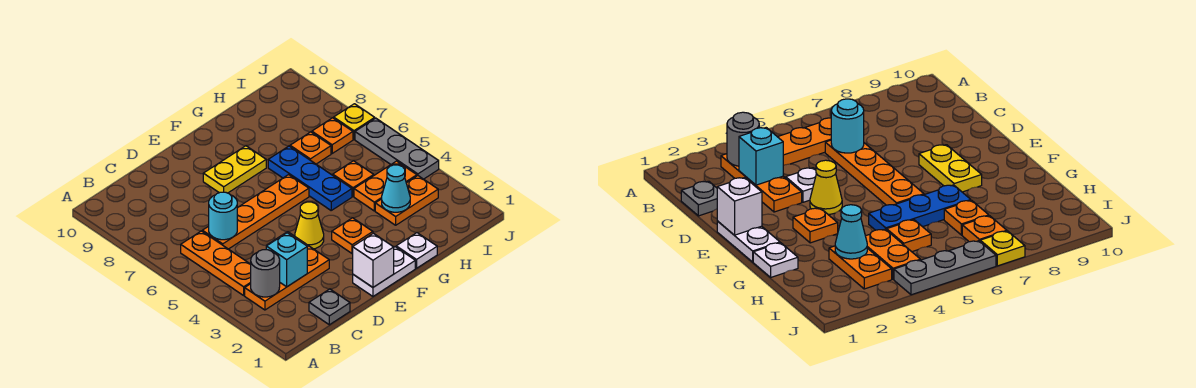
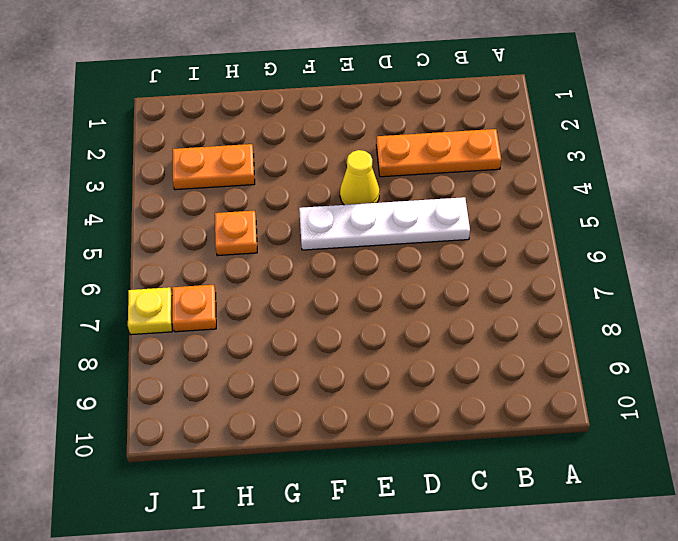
white 1x4 plate [299,197,470,250] -> none
none -> orange 1x3 plate [181,231,251,295]
none -> grey 1x1 plate [309,289,350,325]
none -> orange 1x4 plate [202,175,309,249]

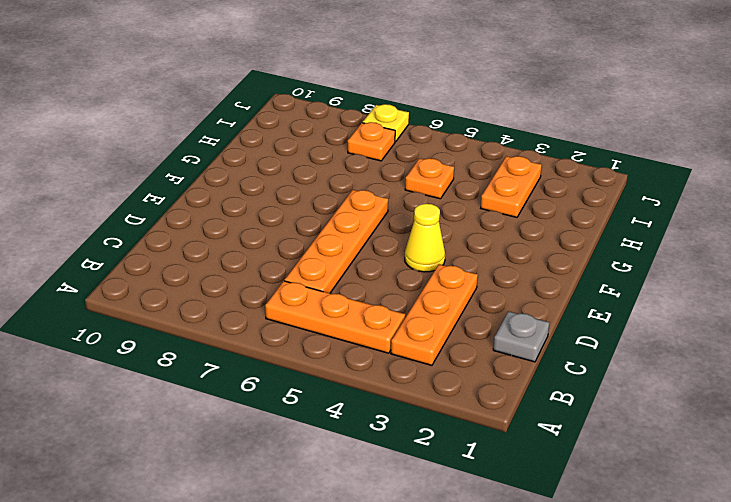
none -> white 1x1 plate [786,168,816,202]
none -> white 1x2 plate [353,247,415,296]
none -> yellow 1x2 plate [203,146,266,193]

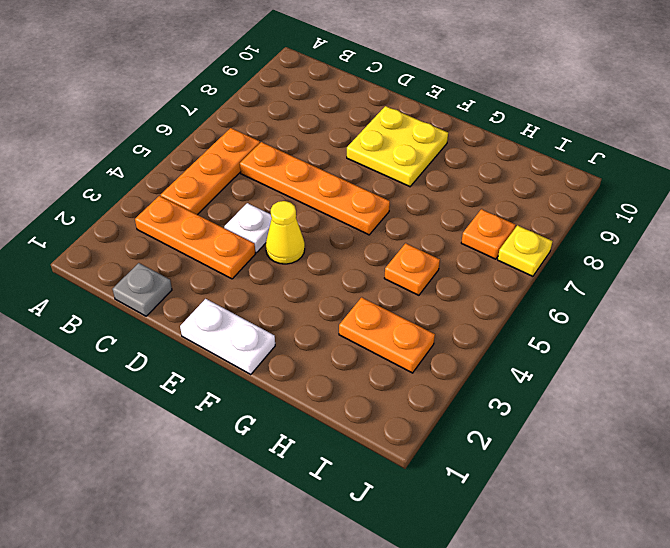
yellow 2x2 plate [347,106,448,187] -> yellow 1x2 plate [203,146,266,193]
none -> orange 1x1 plate [332,218,373,254]
none -> white 1x1 plate [396,233,437,268]
none -> blue 1x3 plate [268,146,352,210]

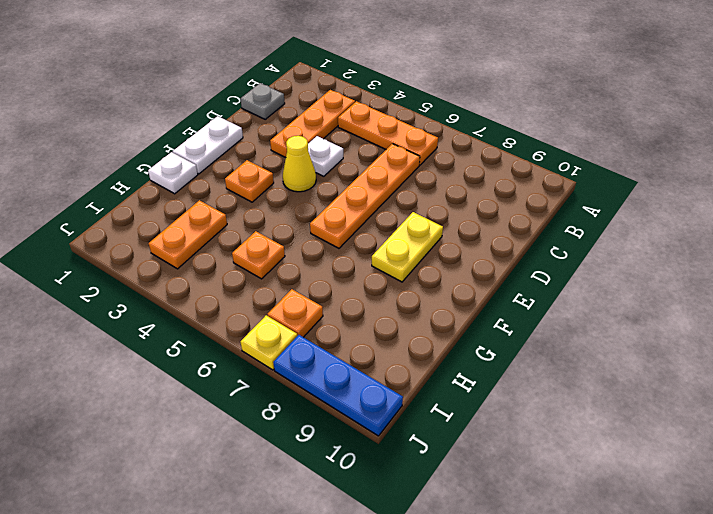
blue 1x3 plate [273,335,403,436] -> blue 1x3 plate moved to [268,146,352,210]
none -> orange 1x2 plate [354,161,417,211]
none -> orange 1x1 plate [290,132,331,164]
none -> grey 1x3 plate [355,118,439,179]

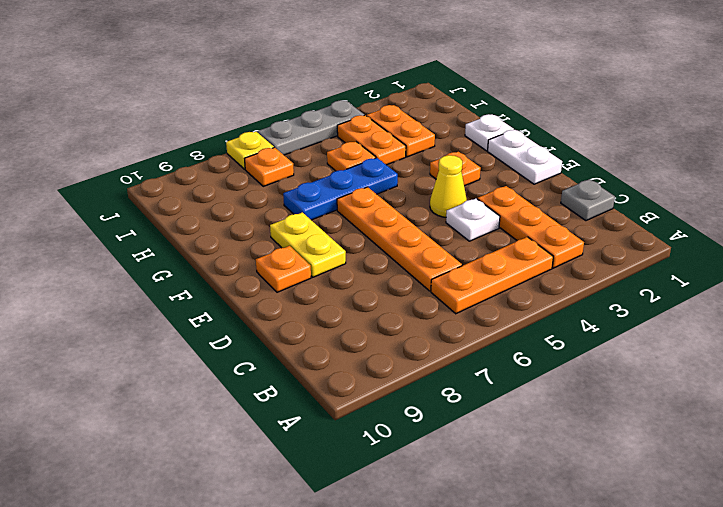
orange 1x1 plate [256,246,311,292] -> orange 1x1 plate moved to [290,132,331,164]
none -> grey 1x1 round brick [251,250,280,297]
none -> cyan 1x1 brick [266,233,307,287]
none -> cyan 1x1 round brick [209,192,237,240]

